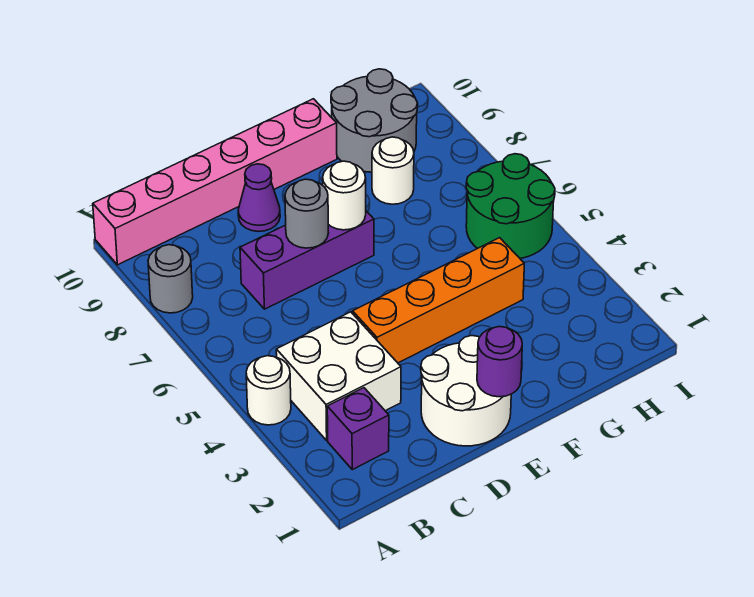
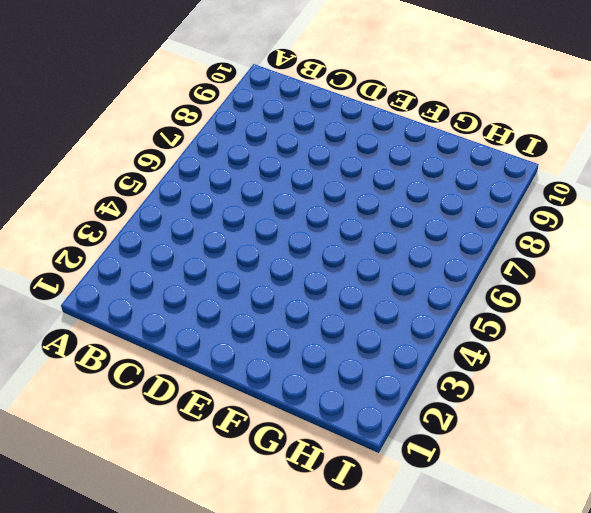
none -> white 1x1 round brick [246,356,291,425]
none -> grey 1x1 round brick [148,245,193,313]
none -> pink 1x6 brick [93,99,337,265]

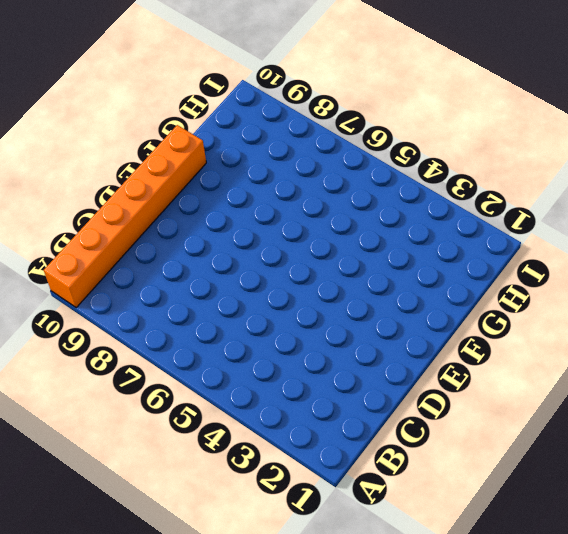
orange 1x6 brick [44,125,206,308] -> pink 1x6 brick [93,99,337,265]
none -> white 1x1 round brick [246,356,291,425]
none -> grey 1x1 round brick [148,245,193,313]
none -> purple 1x1 brick [327,388,389,470]

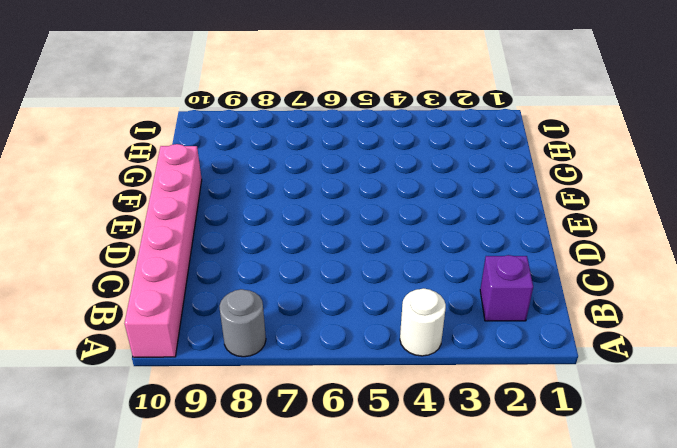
none -> white 2x2 brick [276,312,401,440]
none -> purple 1x3 brick [240,211,374,309]
none -> white 2x2 round brick [421,336,511,446]

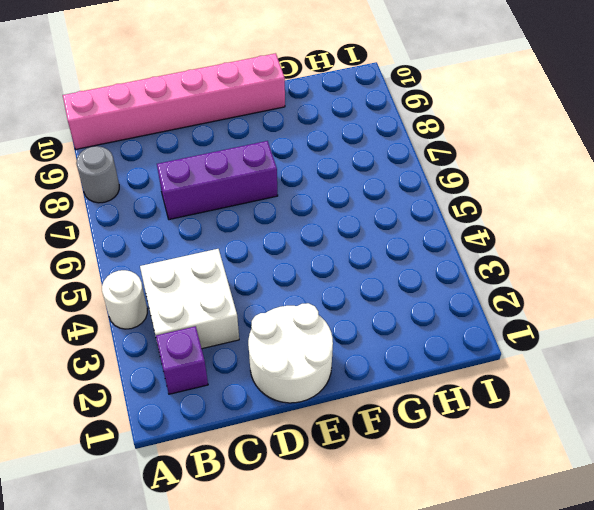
none -> orange 1x4 brick [353,238,524,363]
none -> purple 1x1 cone [238,164,280,232]
none -> white 1x1 round brick [372,137,414,204]

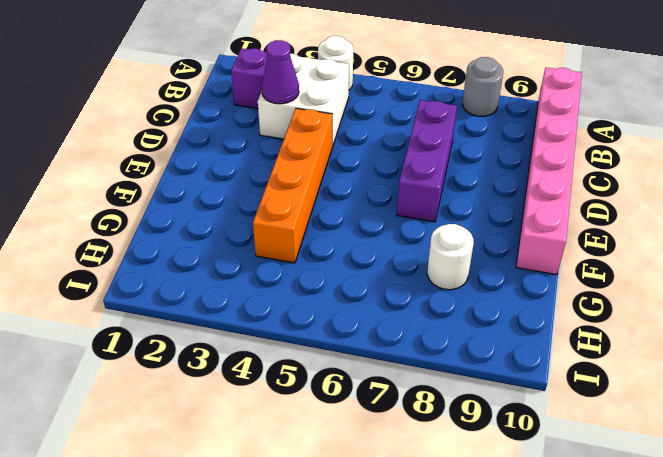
purple 1x1 cone [262,40,299,104] -> purple 1x1 cone moved to [238,164,280,232]
none -> white 2x2 round brick [421,336,511,446]
none -> grey 2x2 round brick [331,69,418,172]
none -> green 2x2 round brick [466,154,555,258]

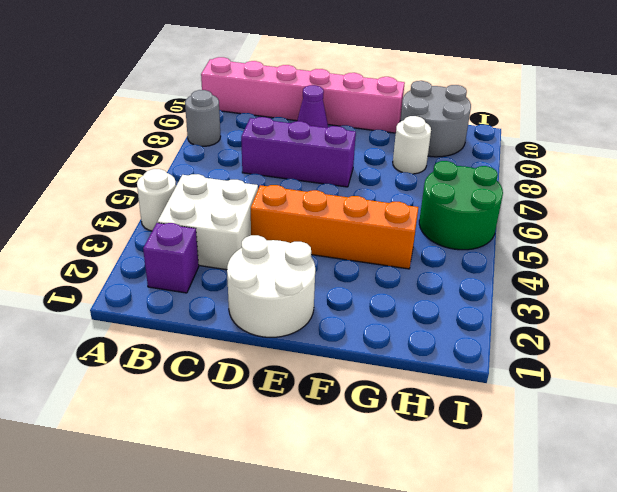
none -> grey 1x1 round brick [285,179,328,248]
none -> purple 1x1 round brick [477,327,522,397]
none -> white 1x1 round brick [323,161,366,230]

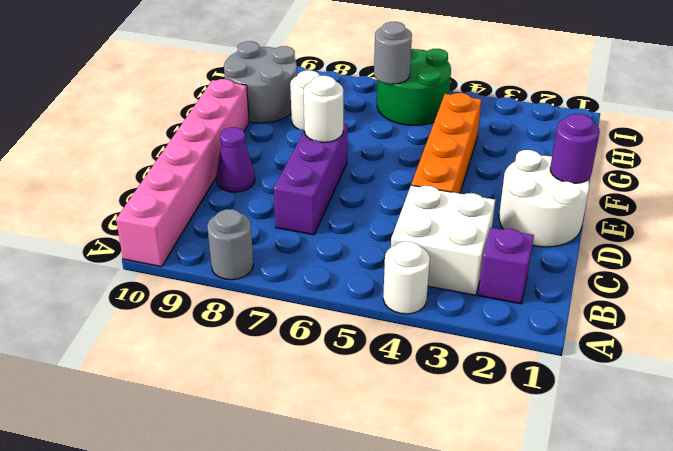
grey 1x1 round brick [374,22,412,84] -> grey 1x1 round brick moved to [285,179,328,248]

